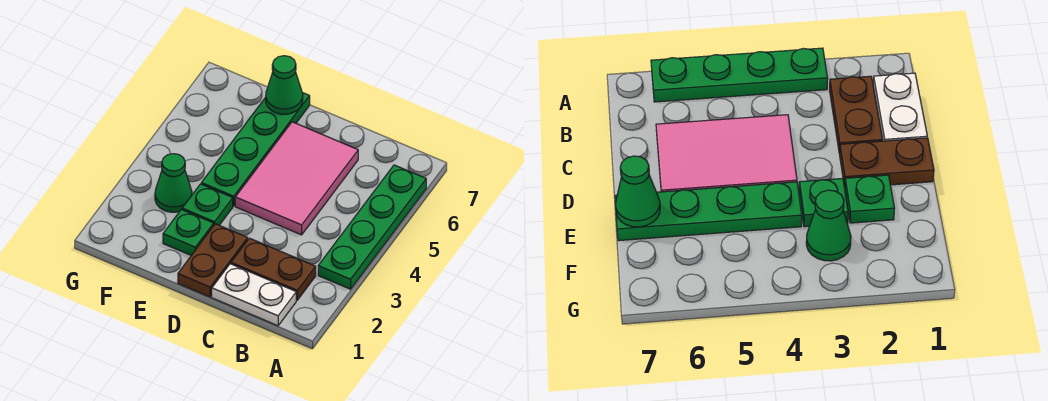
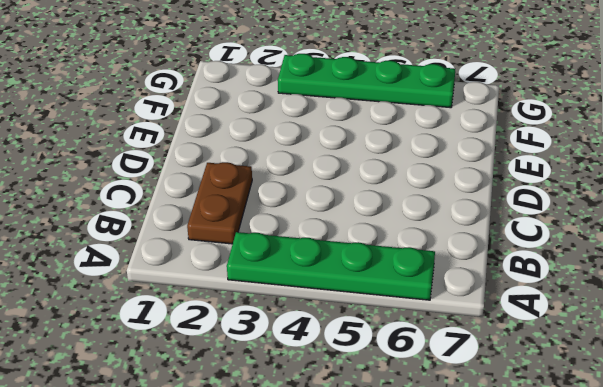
green 1x4 plate [278,54,455,108] -> green 1x4 plate moved to [201,93,310,206]
none -> white 1x2 plate [212,264,296,326]
none -> pink 2x3 tile [235,122,358,235]

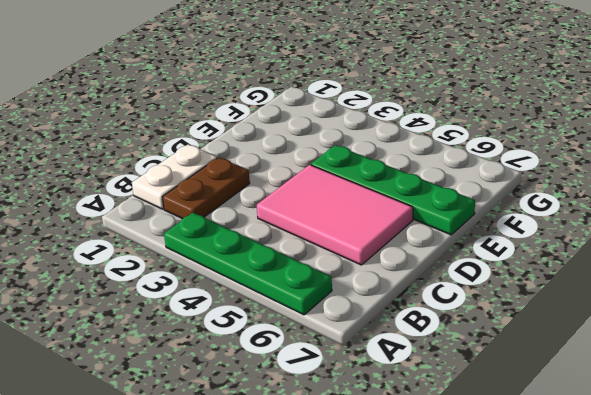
none -> brown 1x2 plate [178,224,248,297]
none -> green 1x1 plate [163,209,214,255]

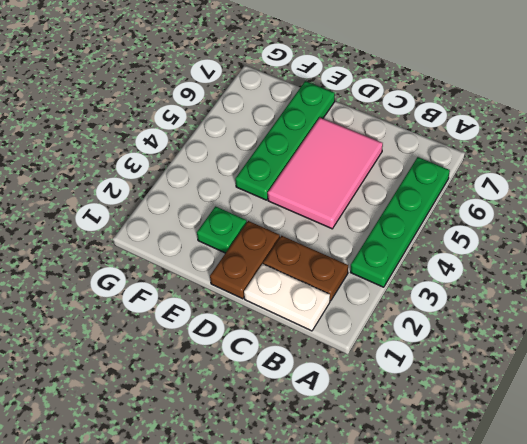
none -> green 1x1 plate [182,184,233,225]
none -> green 1x1 cone [155,154,192,212]

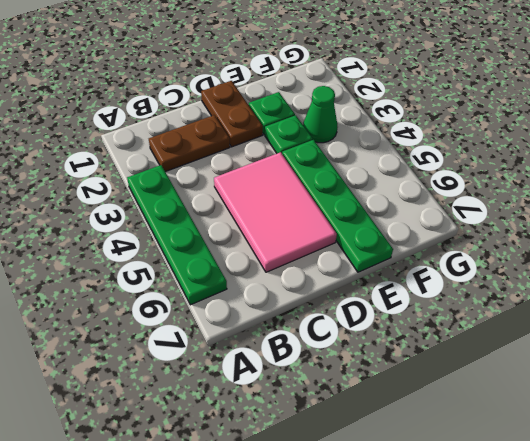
none -> white 1x2 plate [212,264,296,326]
none -> green 1x1 cone [266,56,303,114]

